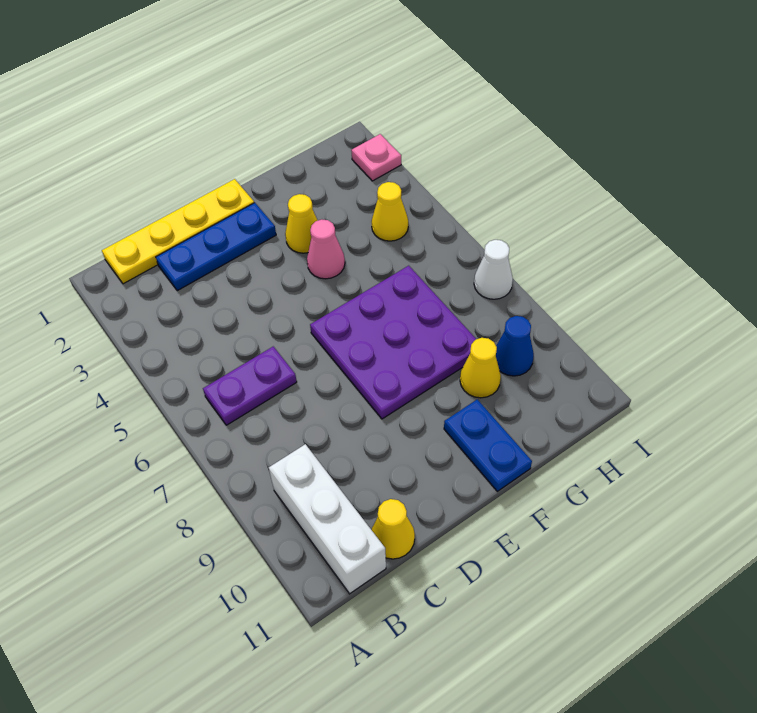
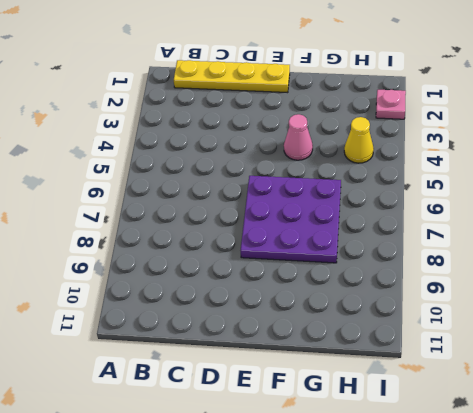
none -> purple 1x2 plate [203,347,297,425]
none -> white 1x3 brick [269,444,386,594]
none -> blue 1x3 plate [156,203,276,291]

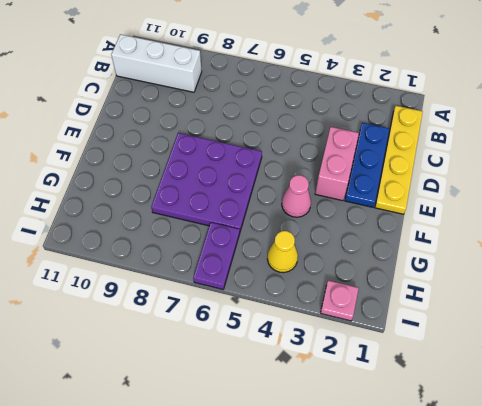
pink 1x2 brick [315,127,359,201] -> none
purple 1x2 plate [193,223,240,289] -> purple 1x2 plate moved to [203,347,297,425]
none -> yellow 1x1 cone [372,499,415,559]
none -> yellow 1x1 cone [285,194,318,253]
none -> blue 1x2 plate [444,399,532,491]

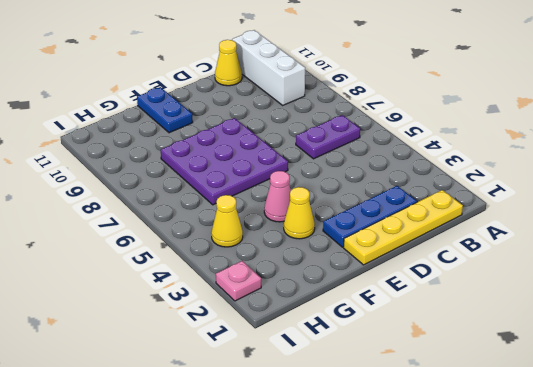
none -> yellow 1x1 cone [460,338,501,398]
none -> blue 1x1 cone [496,316,534,376]
none -> white 1x1 cone [474,240,513,299]

